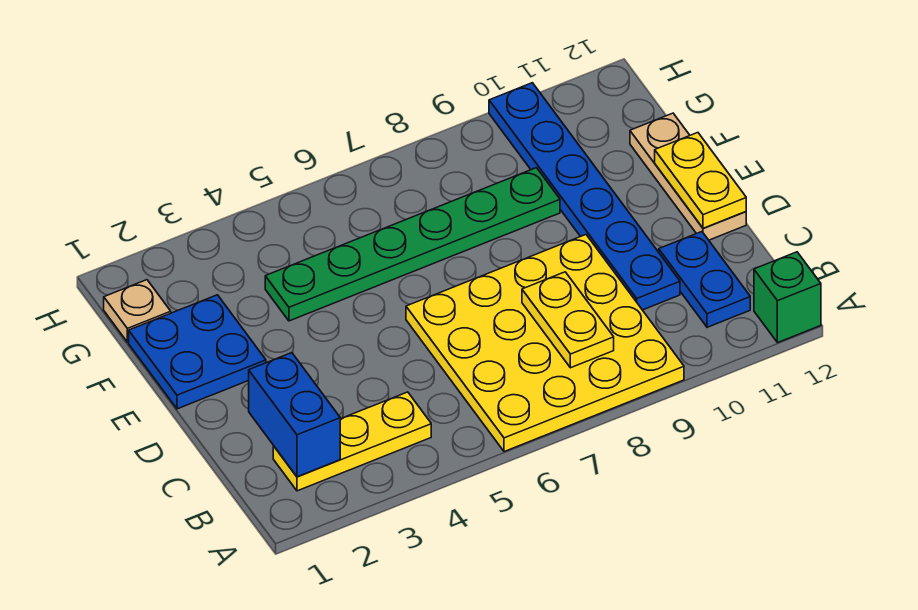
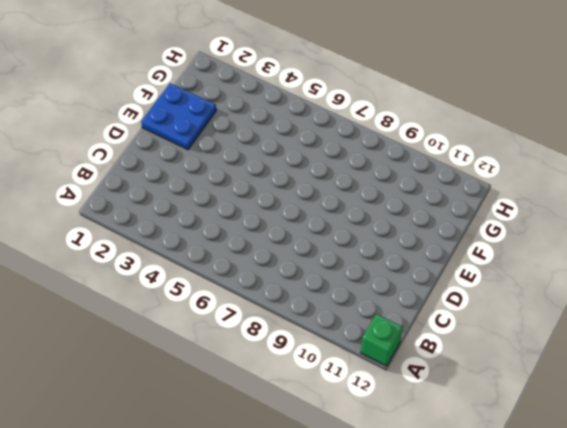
none -> yellow 4x4 plate [406,235,684,452]
none -> yellow 1x3 plate [273,392,431,491]
none -> blue 1x2 plate [659,232,750,327]

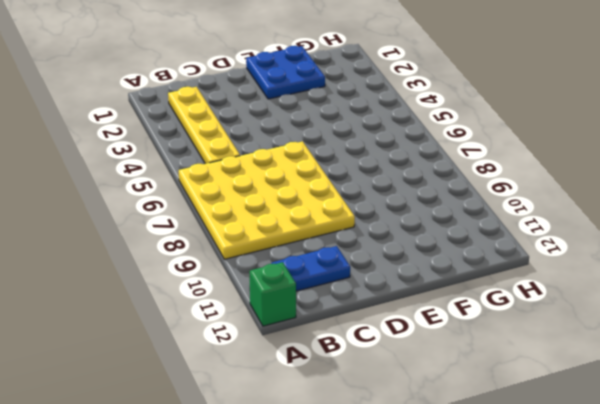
yellow 1x4 plate [168,87,240,164] -> yellow 1x3 plate [273,392,431,491]
none -> blue 1x6 plate [489,83,680,310]
none -> tan 1x3 plate [630,113,746,240]
none -> green 1x6 plate [265,168,560,321]

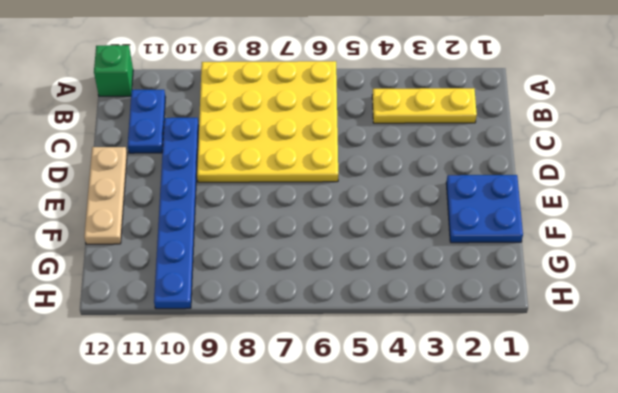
none -> green 1x6 plate [265,168,560,321]
none -> tan 1x1 plate [104,280,171,342]
none -> blue 1x2 brick [249,353,340,477]

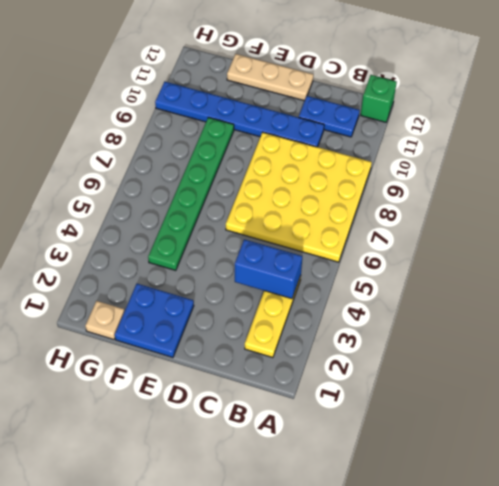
blue 1x2 brick [235,239,302,299] -> blue 1x2 brick moved to [249,353,340,477]
none -> yellow 1x2 plate [522,272,614,368]
none -> yellow 1x2 plate [655,133,746,228]

